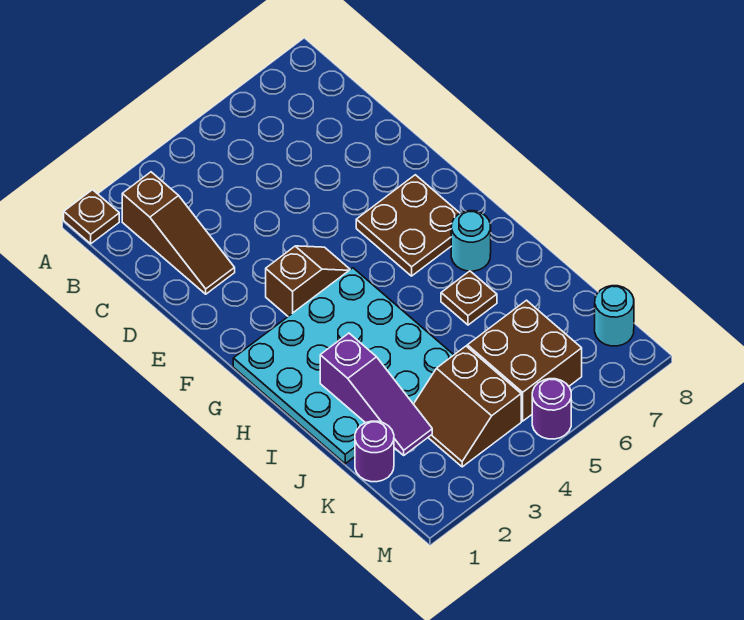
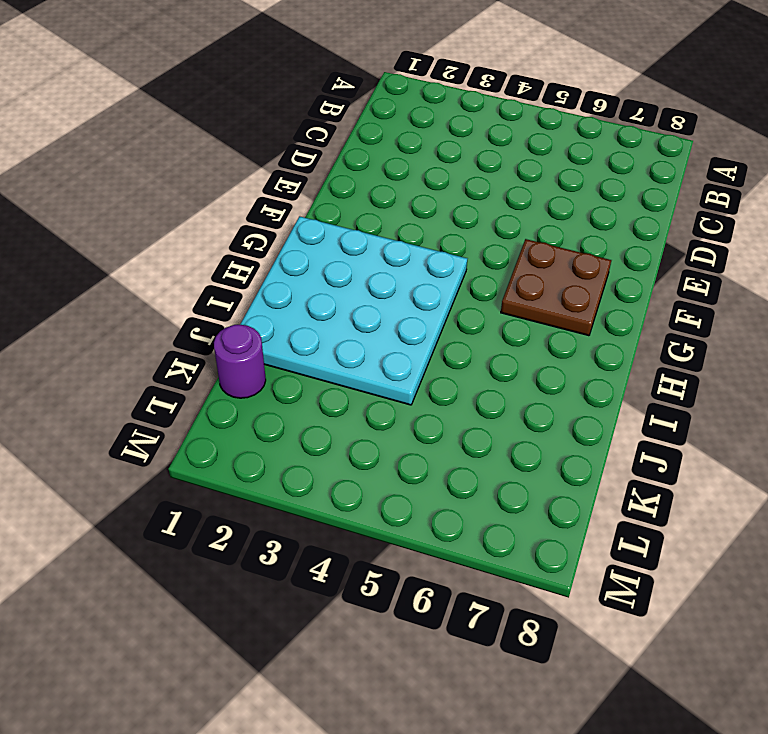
none -> brown 1x1 plate [64,190,119,244]
none -> brown 1x3 slope [122,172,235,294]
none -> brown 1x2 slope [266,246,350,316]

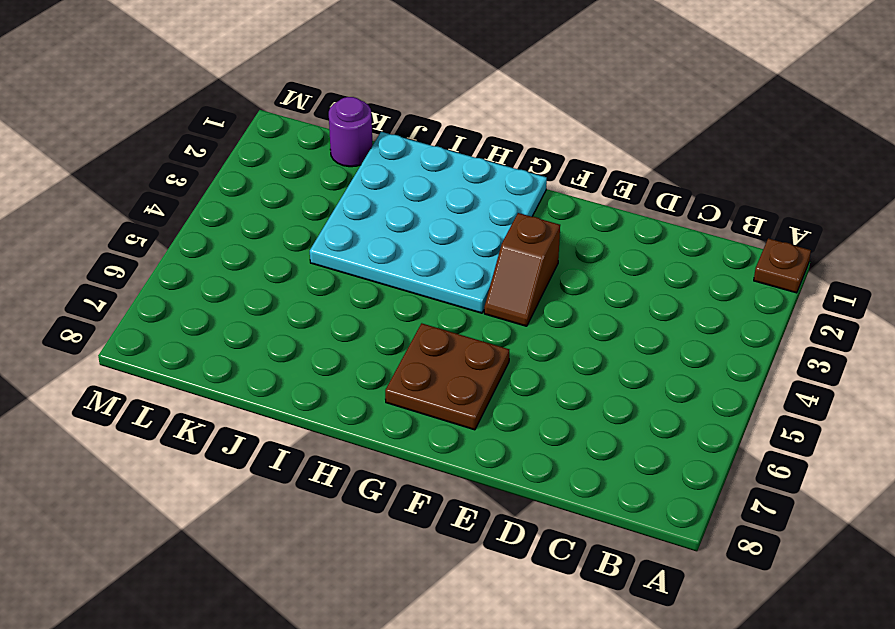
none -> brown 1x3 slope [122,172,235,294]
none -> cyan 1x1 round brick [451,211,491,271]
none -> brown 1x1 plate [441,271,497,325]

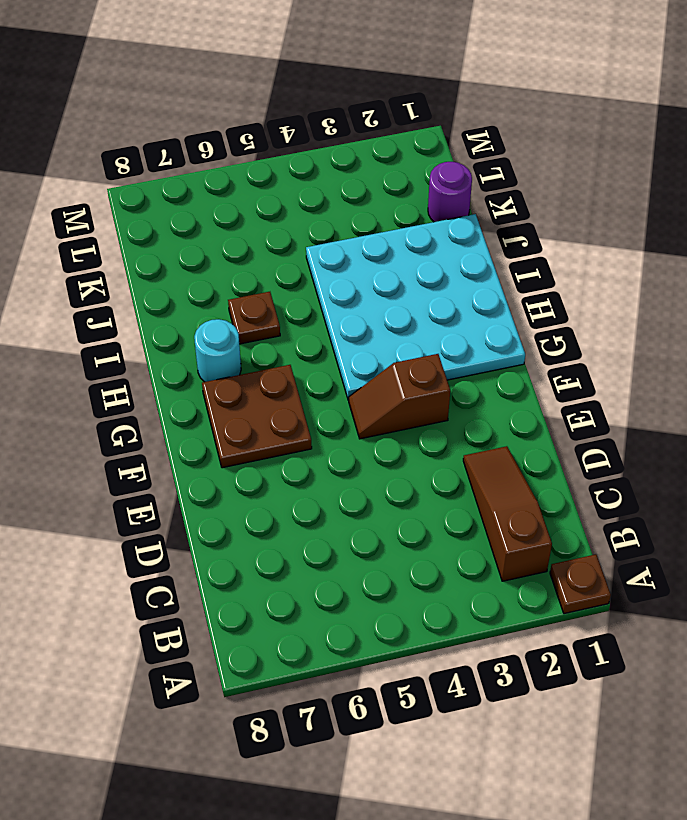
none -> brown 2x2 slope [414,346,521,467]
none -> brown 2x2 brick [467,300,582,421]
none -> cyan 1x1 round brick [595,286,634,346]

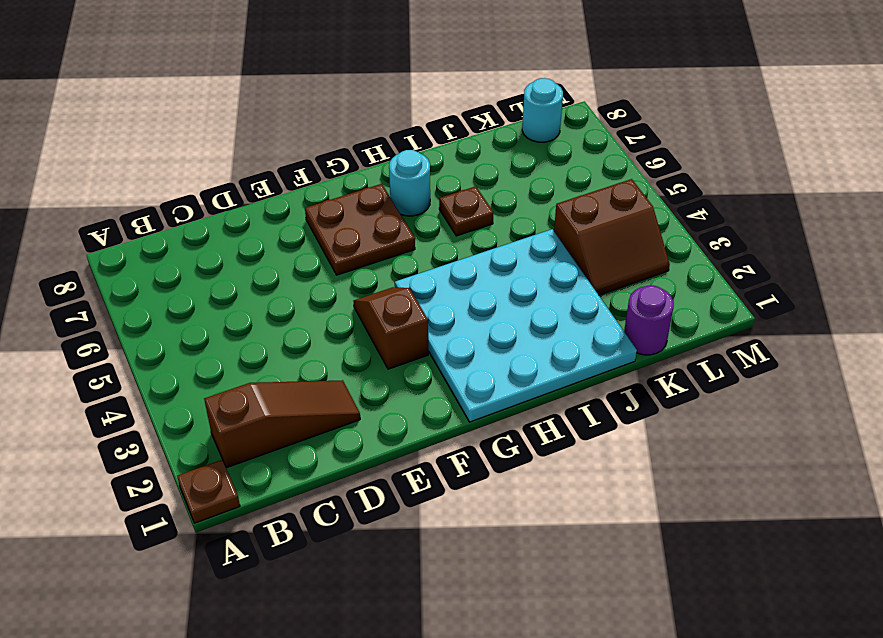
none -> brown 2x2 brick [467,300,582,421]
none -> purple 1x1 round brick [532,379,571,439]
none -> purple 1x3 slope [320,333,432,455]

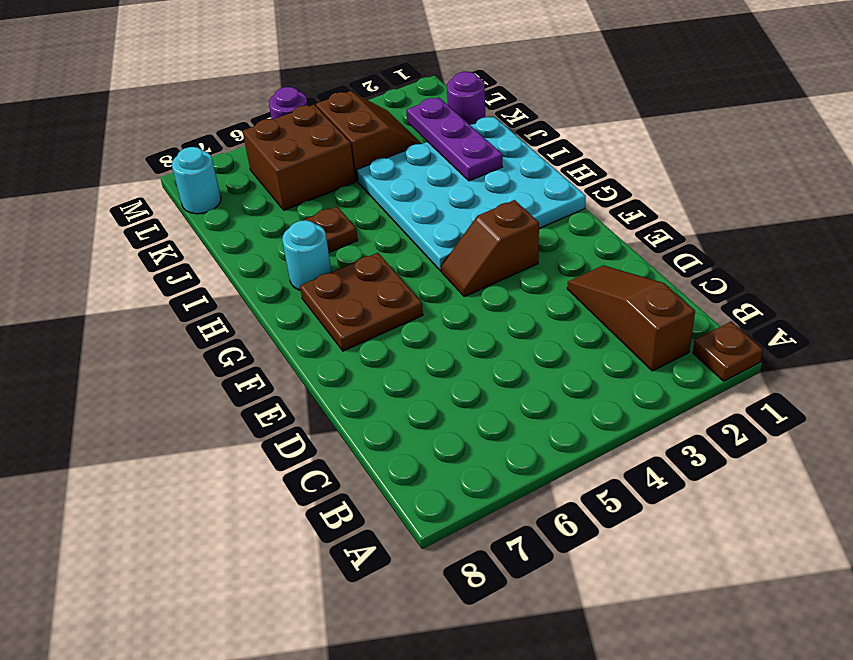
purple 1x3 plate [406,97,502,181] -> purple 1x3 slope [320,333,432,455]

